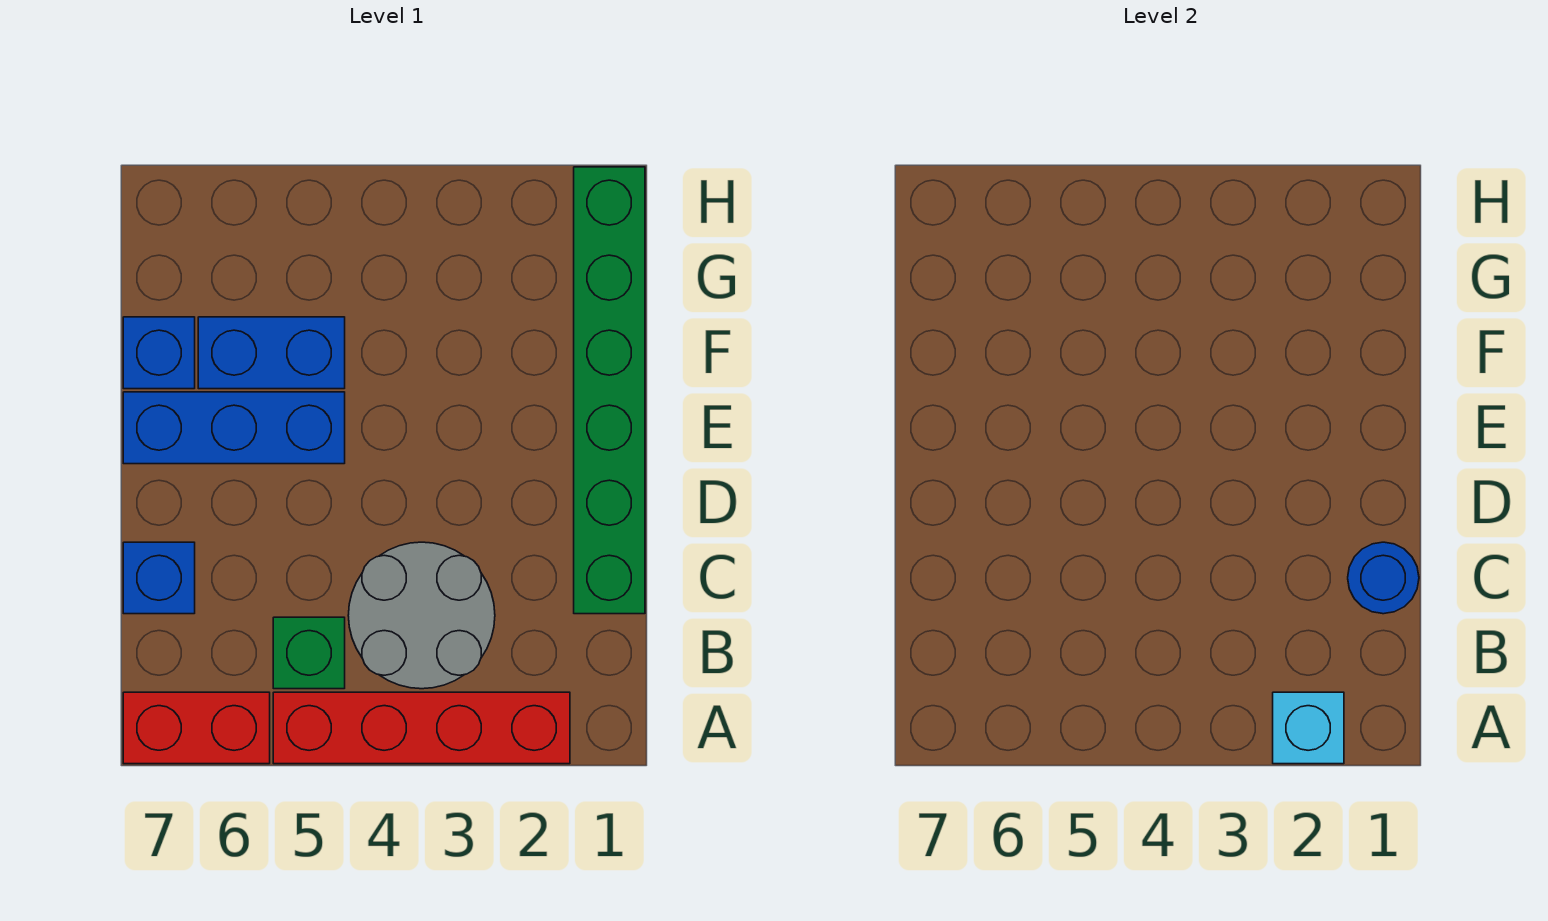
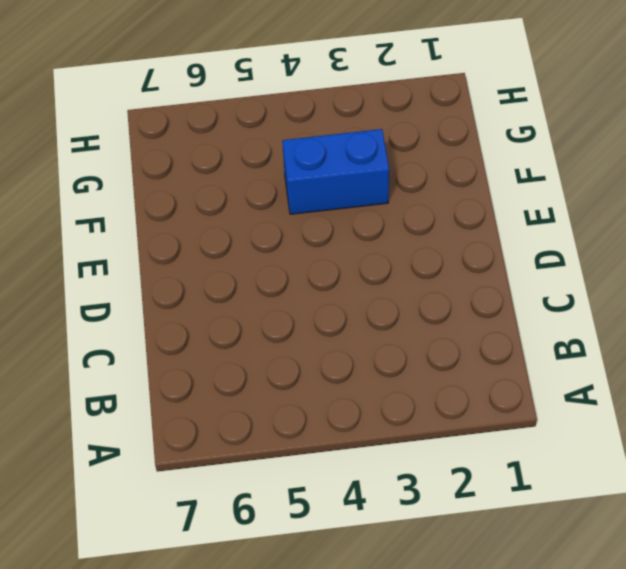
blue 1x2 brick [282,129,389,214] -> blue 1x2 brick moved to [198,317,345,389]
none -> red 1x4 brick [273,692,570,764]
none -> red 1x2 brick [123,692,270,764]

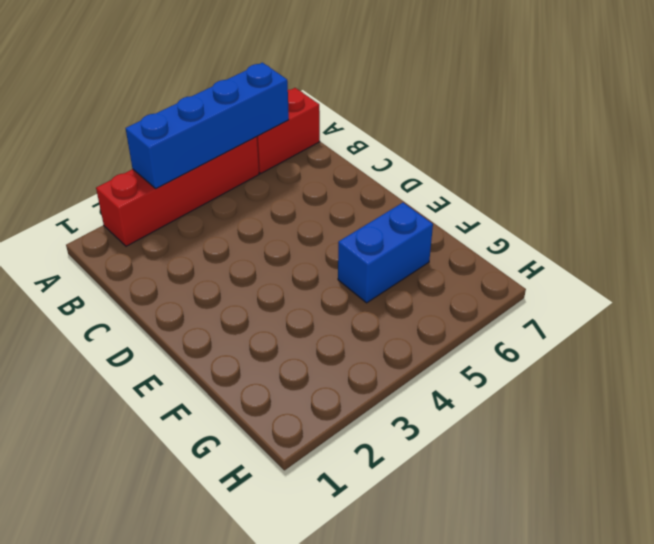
blue 1x4 brick [126,63,289,188] -> none
none -> grey 2x2 round brick [348,542,495,689]
none -> green 1x1 brick [273,617,345,689]

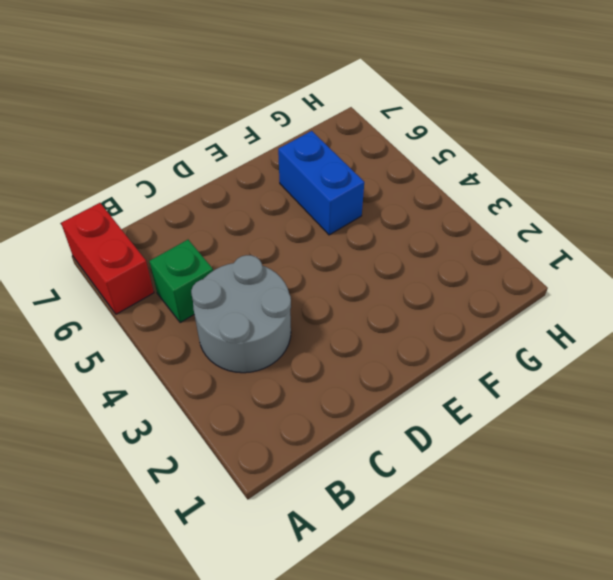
none -> red 1x4 brick [273,692,570,764]
none -> green 1x6 brick [574,167,645,614]

